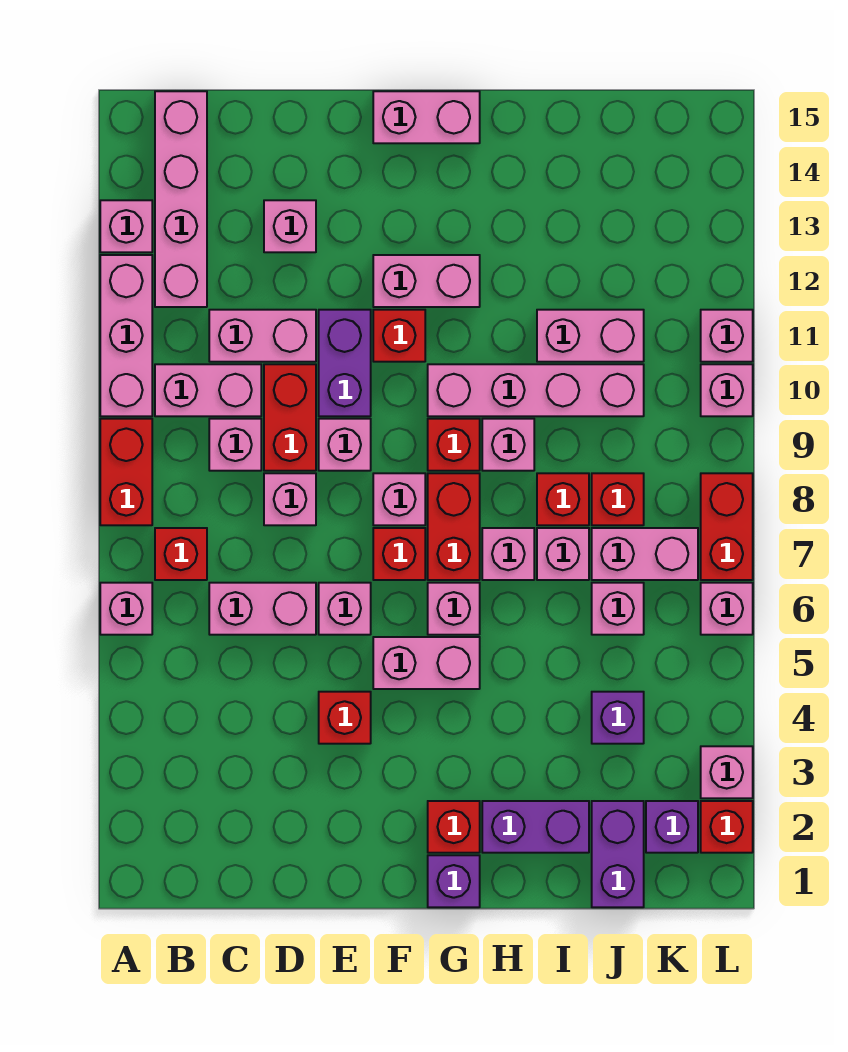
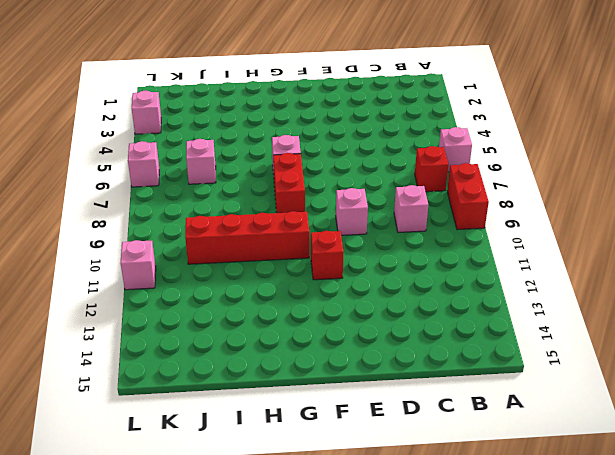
red 1x4 brick [185,211,309,264] -> pink 1x4 brick [428,364,644,416]
none -> pink 1x3 brick [100,255,152,416]
none -> pink 1x1 brick [100,200,152,252]
none -> pink 1x2 brick [155,364,261,416]
none -> pink 1x4 brick [155,91,207,307]

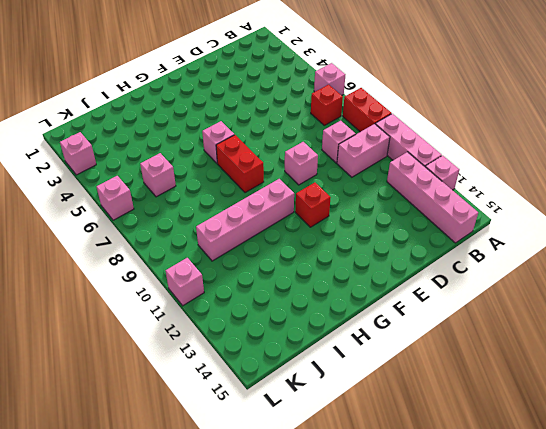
none -> pink 1x2 brick [209,583,316,635]
none -> pink 1x2 brick [209,310,316,362]
none -> pink 1x1 brick [264,473,316,525]
none -> red 1x2 brick [264,364,316,471]

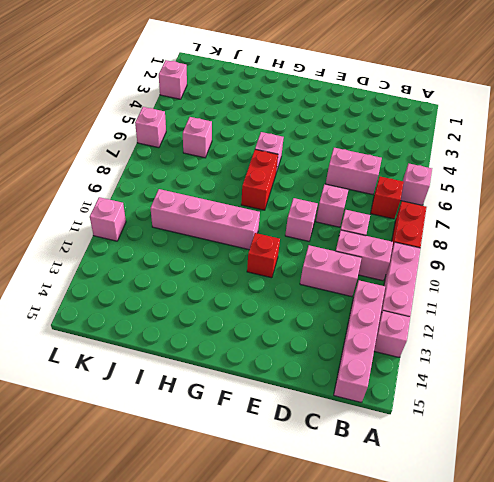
none -> red 1x2 brick [264,364,316,471]
none -> pink 1x1 brick [264,200,316,252]
none -> red 1x1 brick [319,692,371,744]
none -> pink 1x1 brick [319,583,371,635]

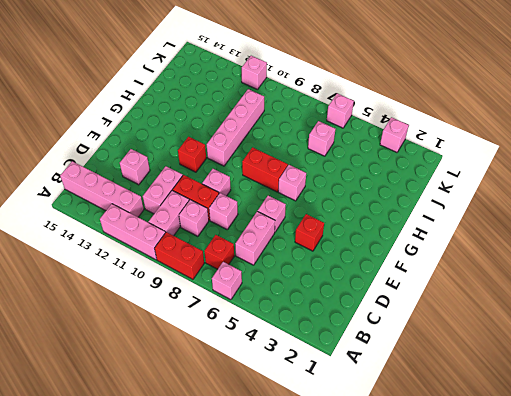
none -> pink 1x1 brick [100,200,152,252]
none -> purple 1x2 brick [319,310,371,416]
none -> pink 1x2 brick [373,637,480,689]
none -> red 1x1 brick [373,528,425,580]

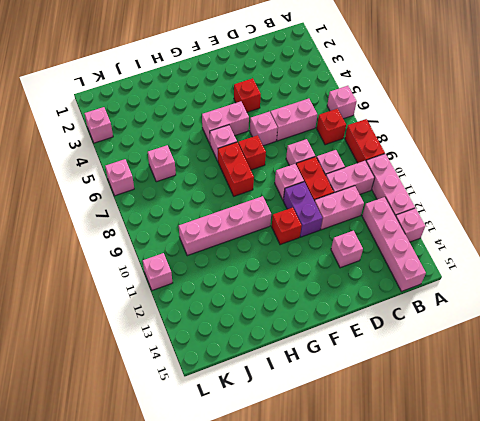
none -> pink 1x1 brick [373,473,425,525]
none -> pink 1x2 brick [373,255,480,307]
none -> pink 1x2 brick [373,91,480,143]
none -> purple 1x1 brick [428,855,480,907]

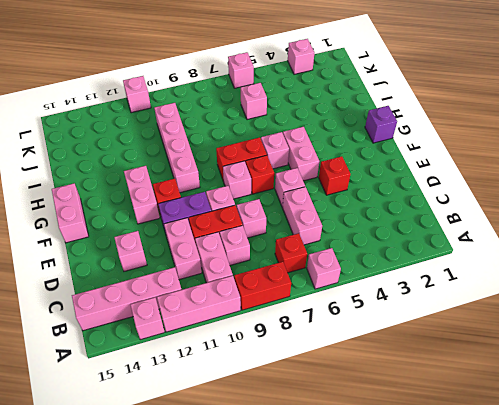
none -> red 1x1 brick [428,801,480,853]
none -> red 1x1 brick [428,419,480,471]
none -> purple 1x2 brick [482,801,589,853]
none -> pink 1x1 brick [482,528,534,580]

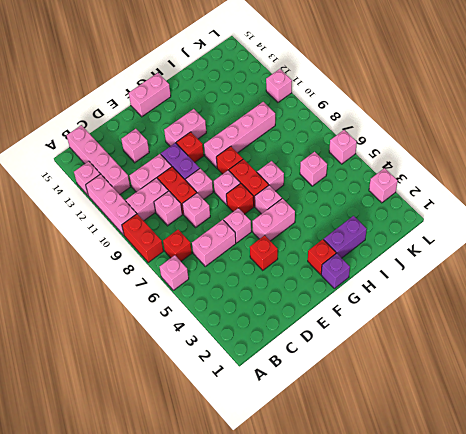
none -> pink 1x1 brick [482,419,534,471]
none -> pink 1x1 brick [537,528,589,580]
none -> red 1x1 brick [537,473,589,525]
none -> pink 1x2 brick [537,310,644,362]

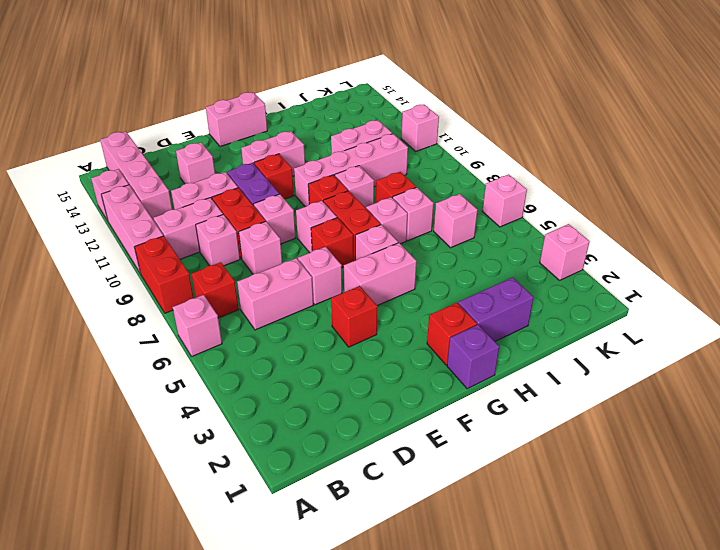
none -> purple 1x2 brick [592,801,644,907]
none -> purple 1x1 brick [592,692,644,744]
none -> pink 1x2 brick [592,528,698,580]
none -> red 1x1 brick [592,473,644,525]

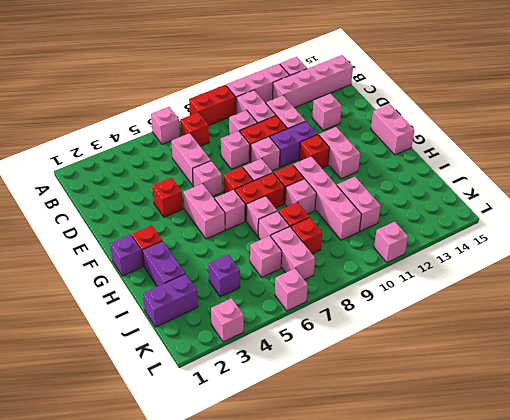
none -> purple 1x1 brick [646,801,698,853]
none -> red 1x1 brick [701,801,753,853]
none -> red 1x2 brick [701,473,753,580]
none -> pink 1x1 brick [701,364,753,416]

